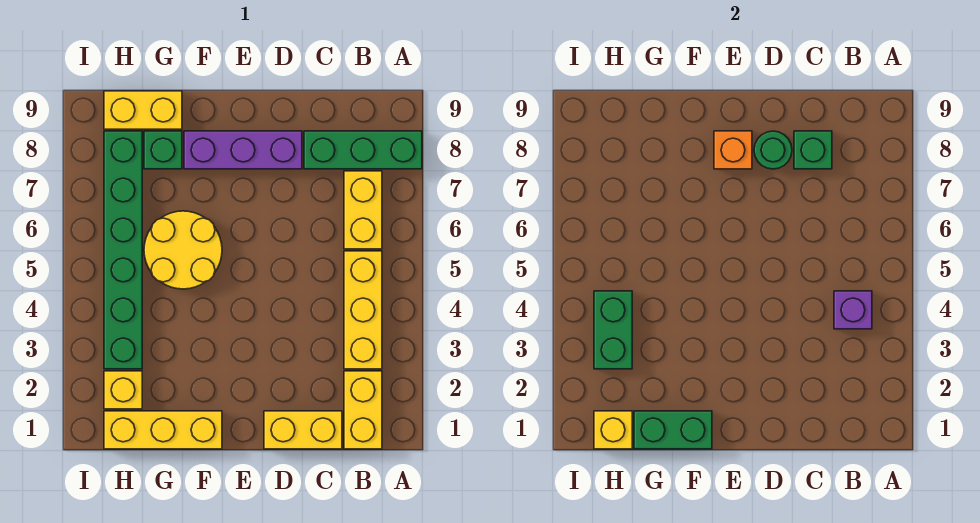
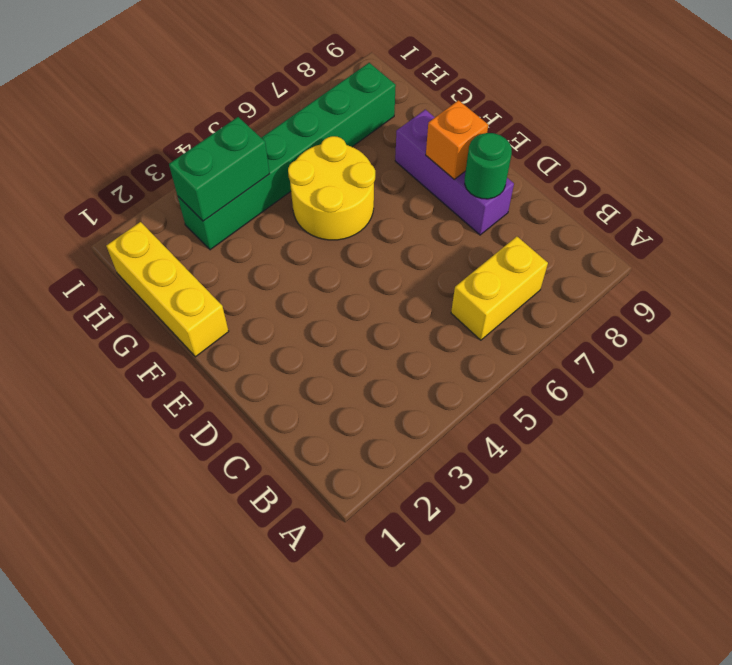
none -> green 1x3 brick [304,131,422,169]
none -> yellow 1x2 brick [344,371,382,449]
none -> yellow 1x3 brick [344,251,382,369]

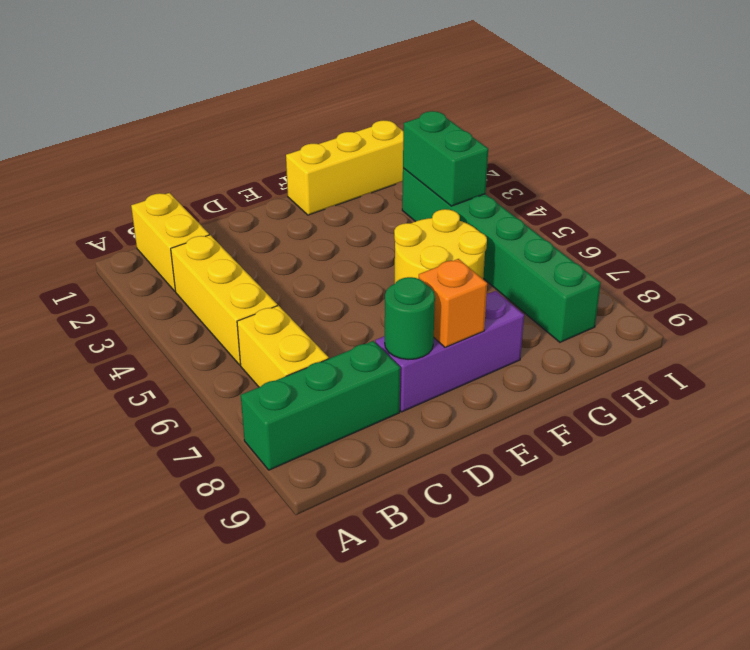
none -> yellow 1x2 brick [264,411,342,449]
none -> green 1x1 brick [144,131,182,169]
none -> yellow 1x2 brick [104,91,182,129]

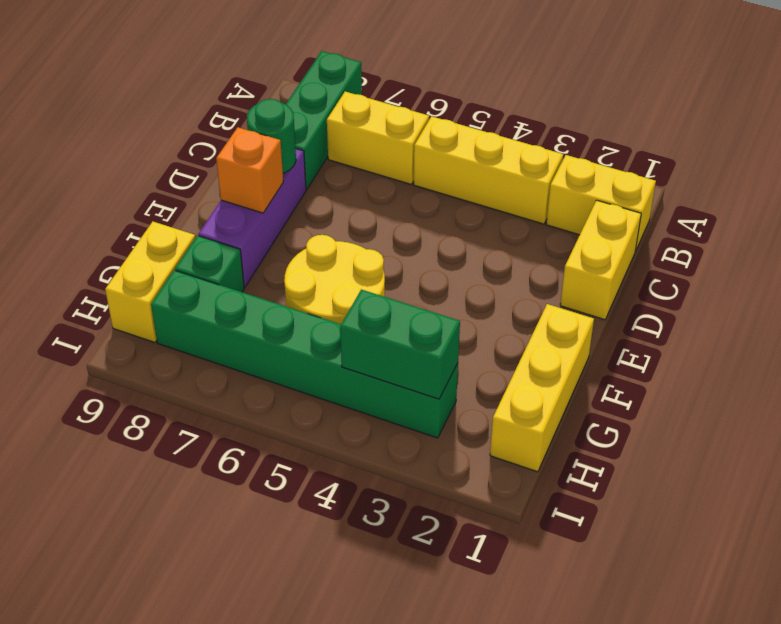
none -> yellow 1x1 brick [104,371,142,409]
none -> purple 1x1 brick [834,291,872,329]
none -> green 1x1 brick [794,131,832,169]

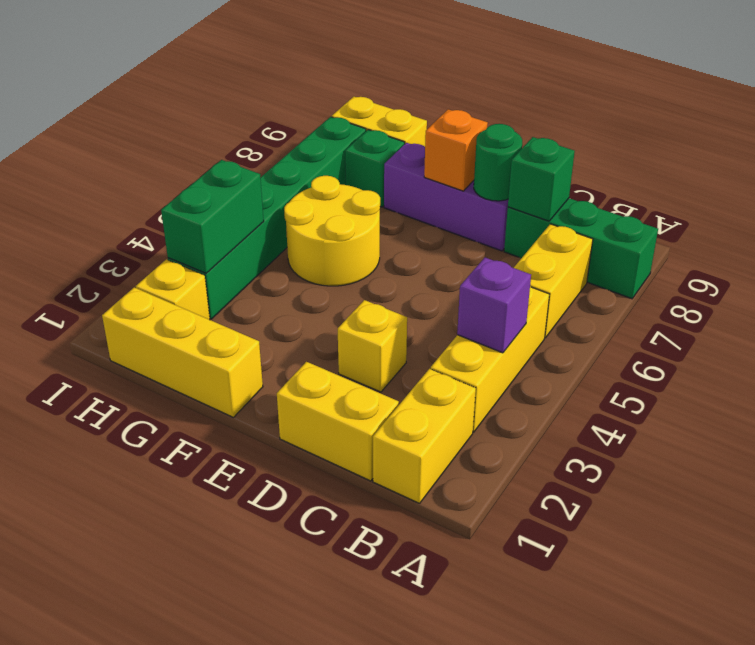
yellow 1x1 brick [338,300,407,392] -> yellow 1x1 brick moved to [594,411,632,449]
none -> green 1x2 brick [634,411,712,449]

